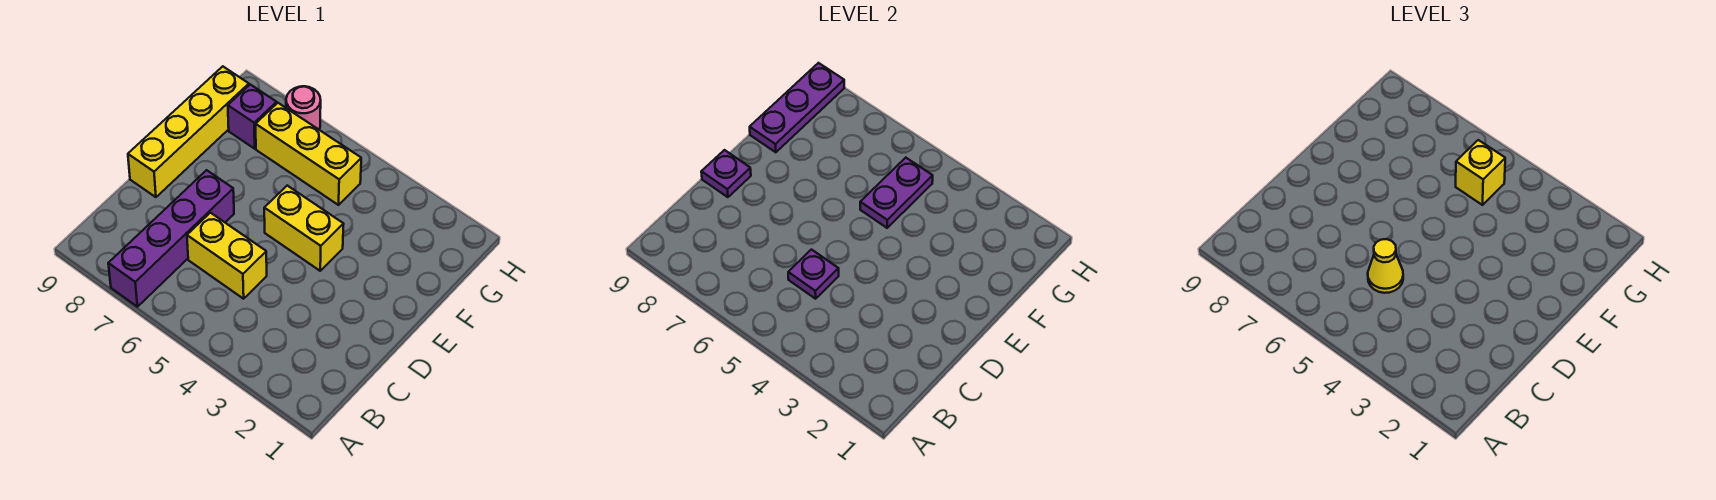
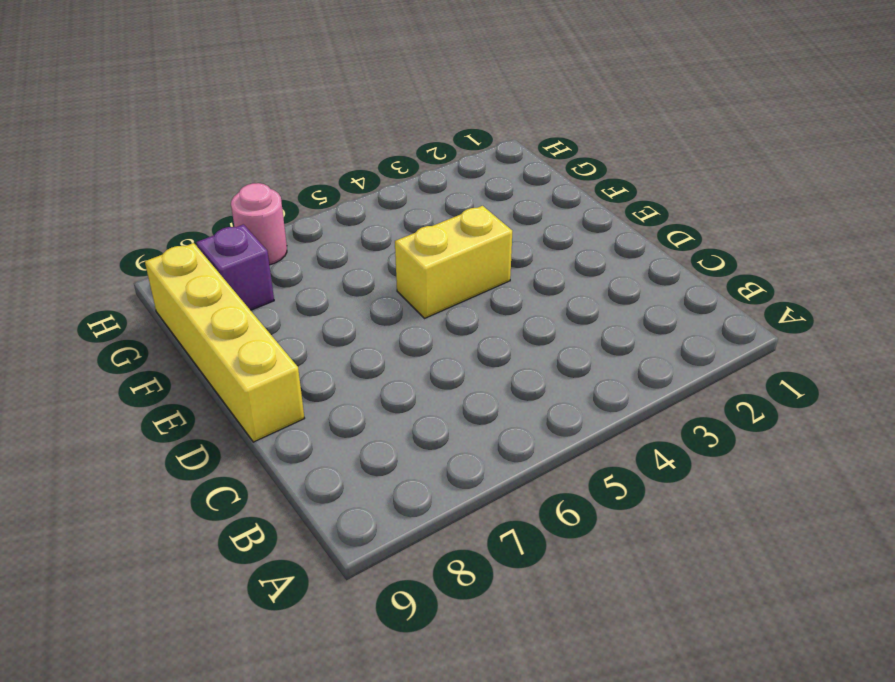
none -> purple 1x4 brick [108,170,234,307]
none -> yellow 1x2 brick [187,213,267,299]
none -> yellow 1x3 brick [256,103,361,205]

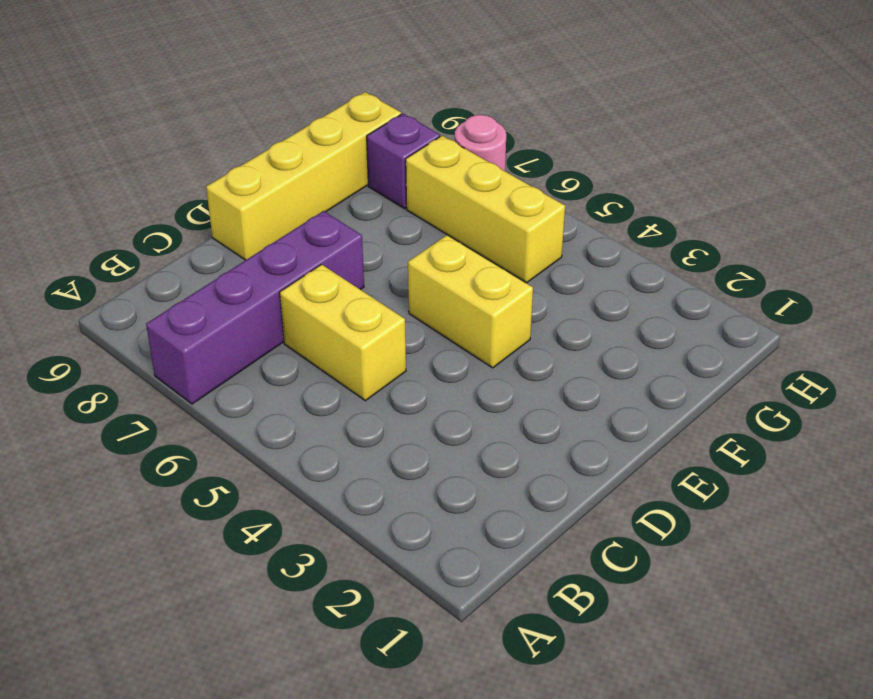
none -> purple 1x1 plate [788,250,839,299]
none -> purple 1x1 plate [701,150,751,197]
none -> purple 1x2 plate [860,158,933,228]

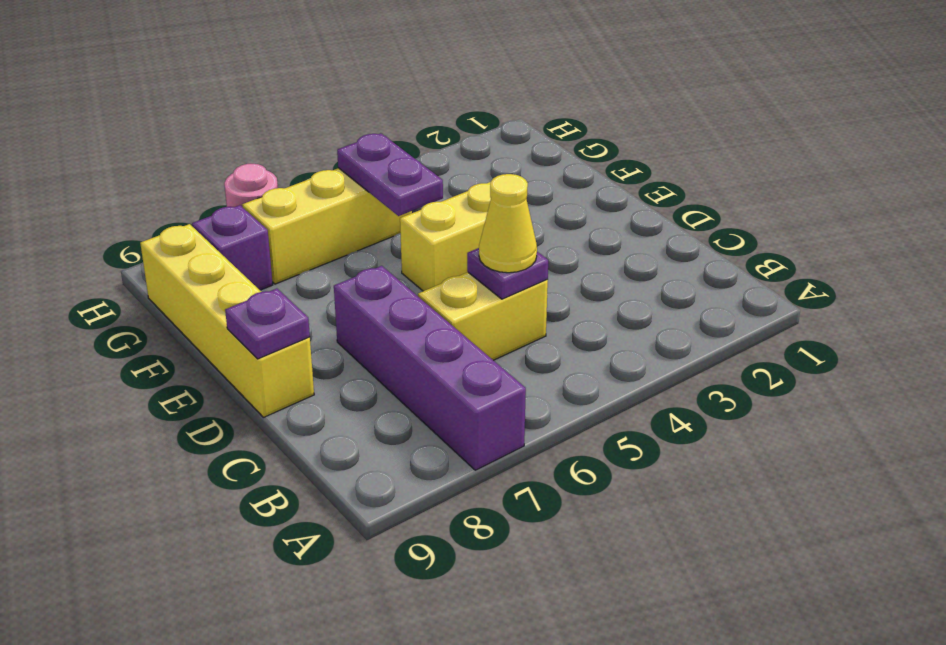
none -> purple 1x3 plate [750,63,844,152]
none -> yellow 1x1 brick [1456,140,1505,205]

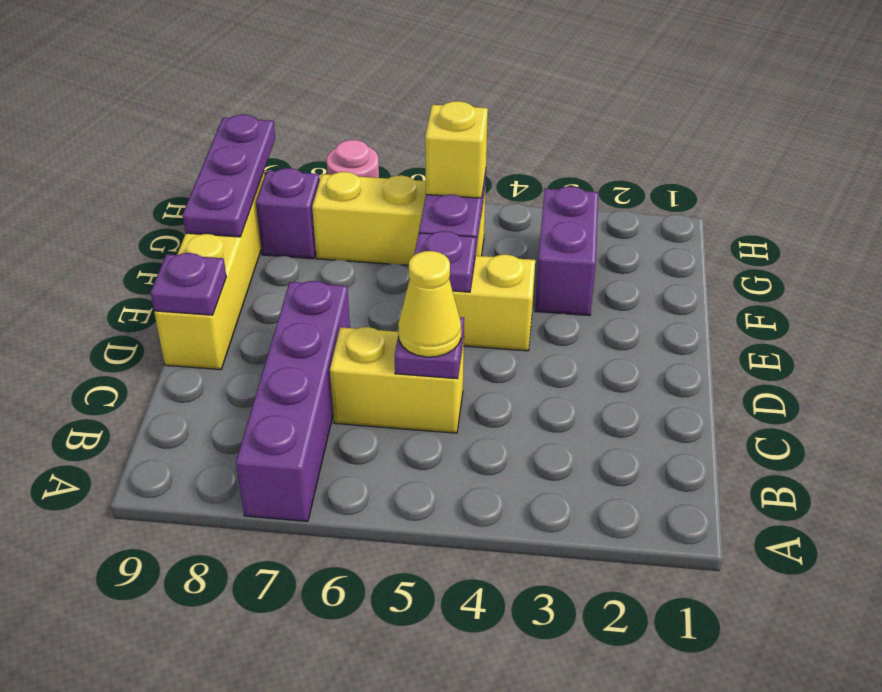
purple 1x1 plate [414,231,476,292] -> none
purple 1x2 brick [535,186,599,315] -> none

